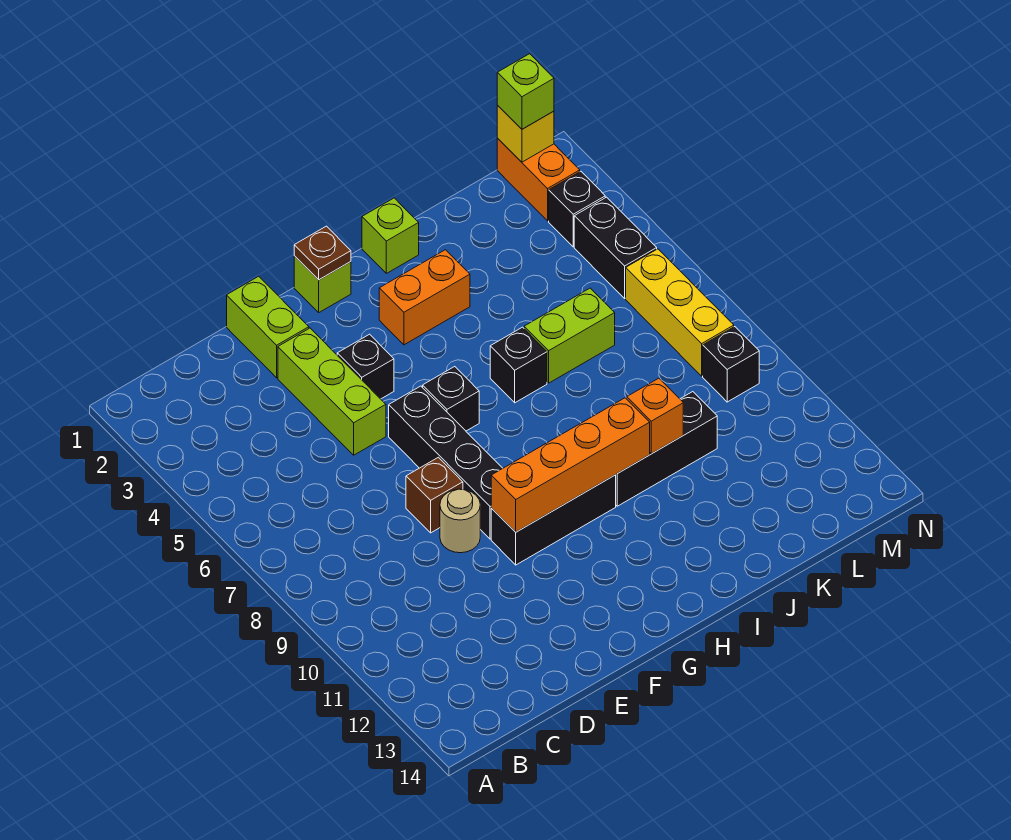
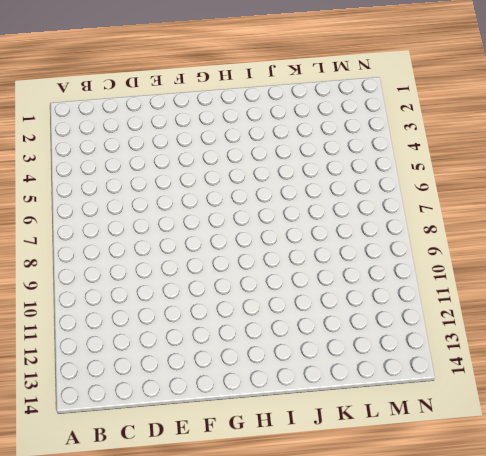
none -> lime 1x2 brick [227,276,309,378]
none -> lime 1x3 brick [278,328,386,455]
none -> brown 1x1 brick [406,457,463,533]

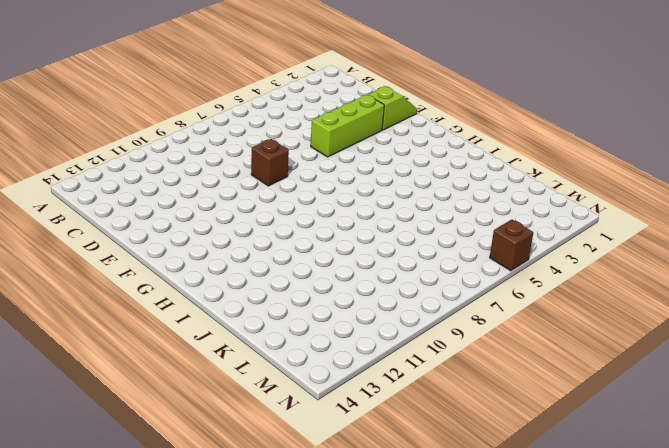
lime 1x2 slope [368,87,417,130] -> lime 1x2 brick [227,276,309,378]
brown 1x1 brick [490,220,533,271] -> none
none -> tan 1x1 round brick [440,489,480,553]
none -> black 1x1 brick [337,334,394,399]
none -> black 1x4 brick [389,386,503,539]

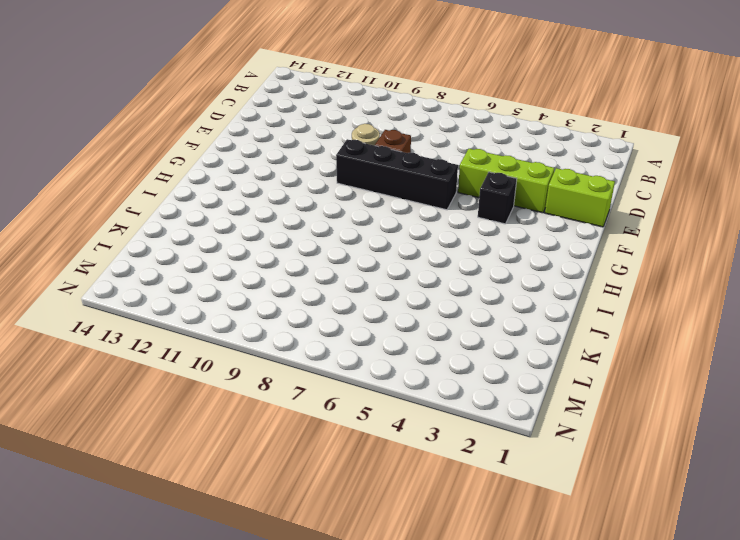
none -> black 1x3 brick [491,475,616,565]
none -> lime 1x1 brick [294,256,351,312]
none -> black 1x1 brick [423,367,479,431]

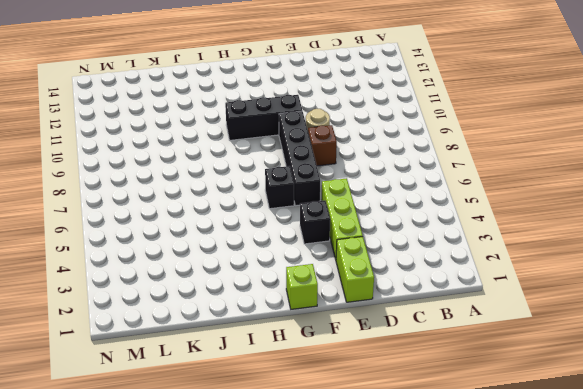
none -> orange 1x2 brick [379,250,470,345]
none -> lime 1x1 brick [362,198,419,273]
none -> black 1x1 brick [490,327,547,403]

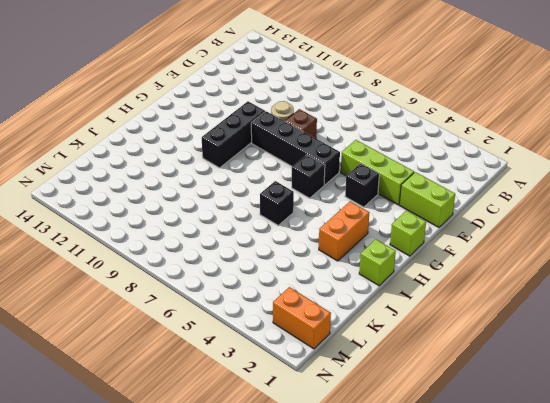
none -> black 1x3 brick [616,392,717,506]
none -> lime 1x2 brick [524,288,615,383]
none -> black 1x1 brick [549,171,605,247]

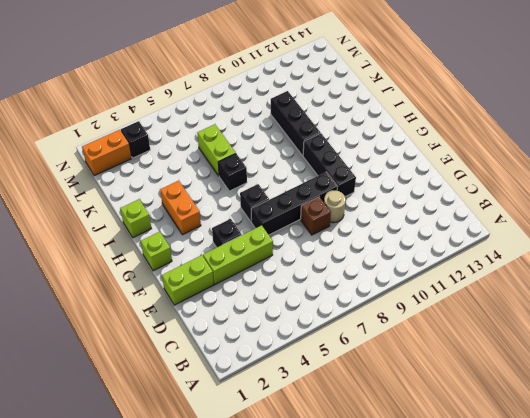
none -> black 1x2 brick [574,197,657,298]
none -> yellow 1x3 brick [626,249,734,376]
none -> black 1x1 brick [703,327,759,402]

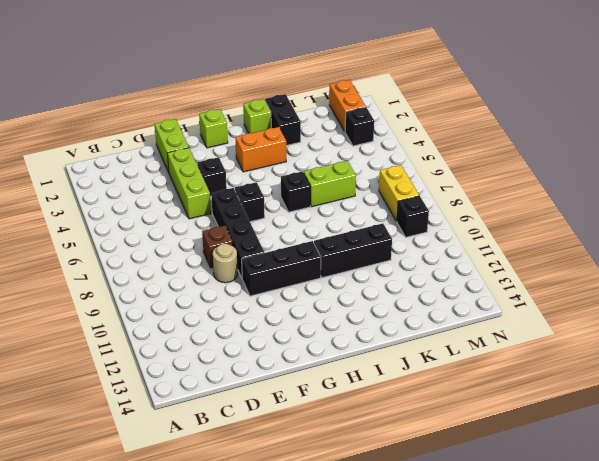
black 1x2 brick [265,94,301,146] -> black 1x2 brick moved to [574,197,657,298]
yellow 1x2 brick [379,165,419,221] -> yellow 1x3 brick [626,249,734,376]
none -> orange 1x4 brick [491,398,650,532]
none -> brown 1x1 plate [294,226,351,280]
none -> orange 1x1 brick [627,378,683,454]

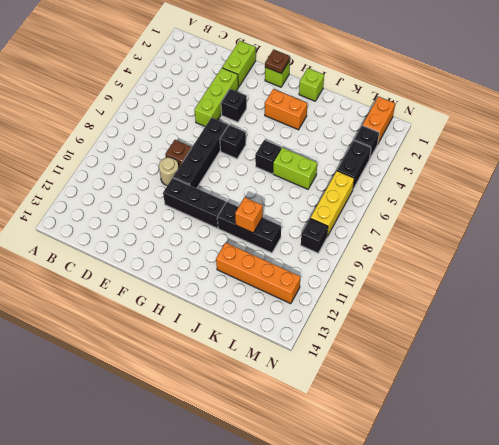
orange 1x4 brick [216,243,300,304] -> orange 1x4 brick moved to [491,398,650,532]
none -> yellow 1x1 brick [497,106,554,162]
none -> lime 1x1 brick [497,54,554,129]

